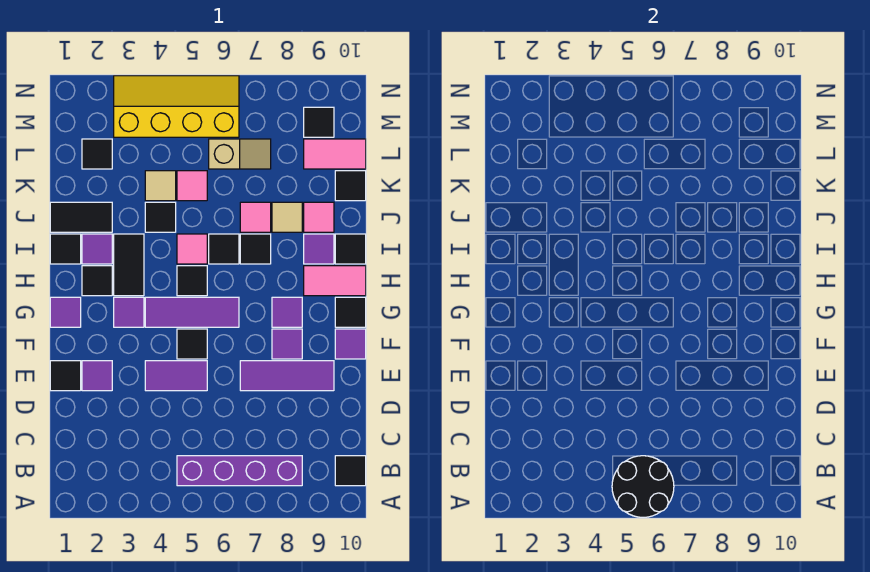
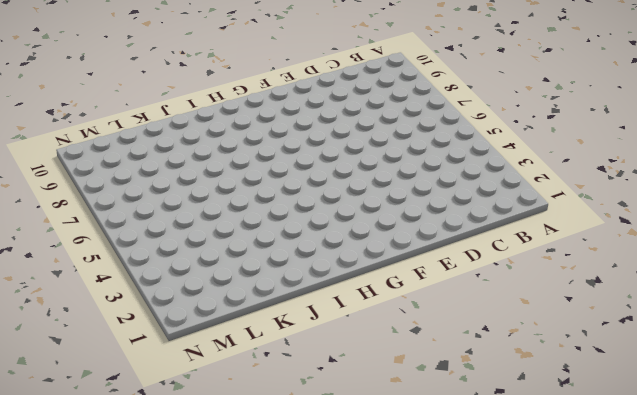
none -> purple 1x4 brick [177,456,302,486]
none -> black 1x1 tile [335,456,366,486]
none -> black 1x1 tile [50,361,81,391]
none -> purple 1x1 tile [82,361,112,391]

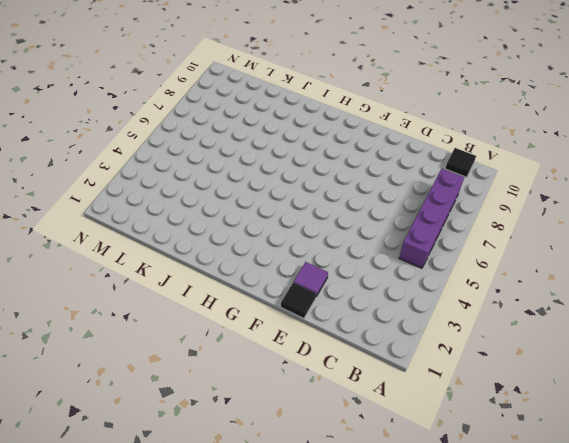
none -> purple 1x2 tile [145,361,207,391]
none -> purple 1x3 tile [240,361,334,391]
none -> black 1x1 tile [177,329,207,359]
none -> purple 1x1 tile [272,329,302,359]

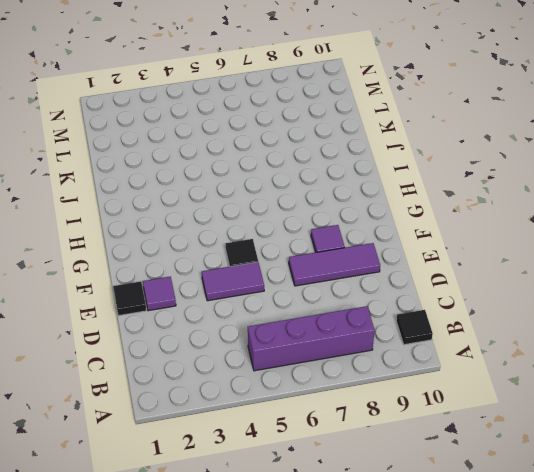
none -> purple 1x1 tile [335,329,366,359]
none -> purple 1x1 tile [50,297,81,327]
none -> purple 1x1 tile [114,297,144,327]
none -> purple 1x3 tile [145,297,239,327]

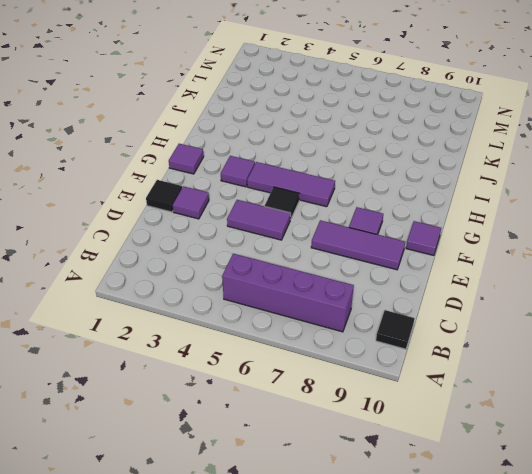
none -> purple 1x1 tile [272,297,302,327]
none -> black 1x1 tile [335,297,366,327]
none -> black 1x1 tile [82,266,112,296]
none -> black 1x2 tile [114,234,144,296]

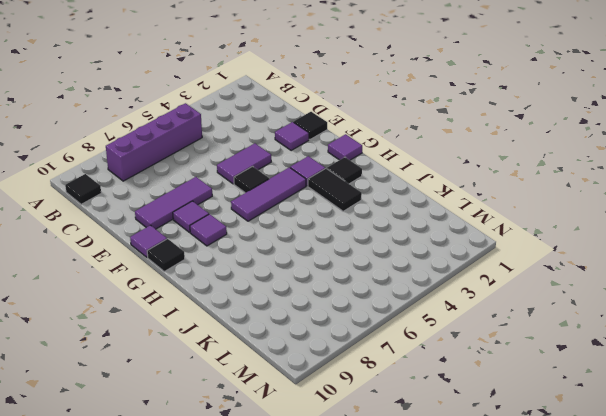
none -> black 1x1 tile [177,266,207,296]
none -> pink 1x2 tile [304,266,366,296]
none -> black 1x1 tile [50,234,81,264]
none -> purple 1x1 tile [82,234,112,264]

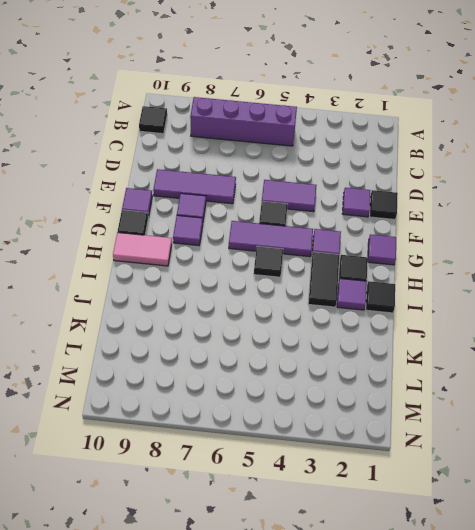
none -> pink 1x1 tile [177,234,207,264]
none -> black 1x1 tile [209,234,239,264]
none -> black 1x1 tile [240,234,271,264]
none -> purple 1x1 tile [304,234,334,264]

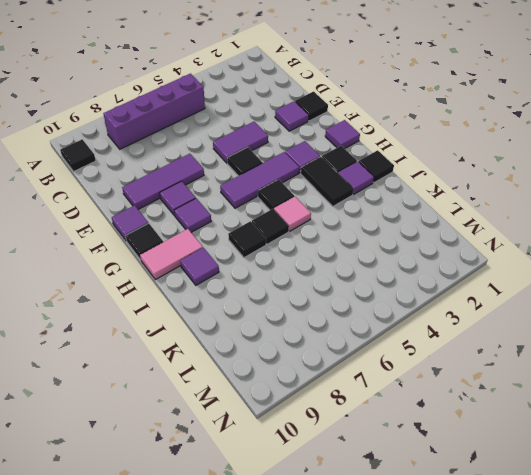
none -> black 1x1 tile [335,234,366,264]
none -> black 1x2 tile [50,202,112,232]
none -> black 1x1 tile [145,202,176,232]
none -> pink 1x1 tile [240,202,271,232]

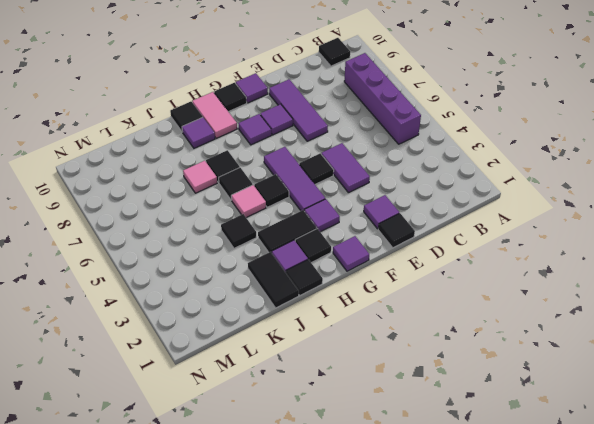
none -> tan 1x1 tile [272,202,302,232]
none -> pink 1x1 tile [304,202,334,232]
none -> tan 1x1 tile [145,171,176,201]
none -> pink 1x1 tile [177,171,207,201]

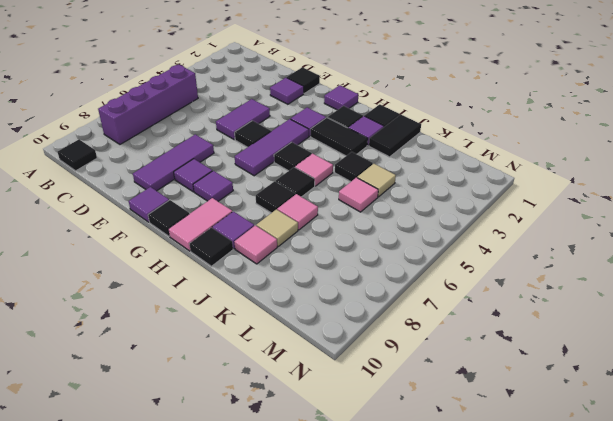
none -> black 1x1 tile [335,171,366,201]
none -> black 1x1 tile [82,139,112,169]
none -> tan 1x2 slope [209,139,271,169]
none -> pink 1x2 tile [304,139,366,169]

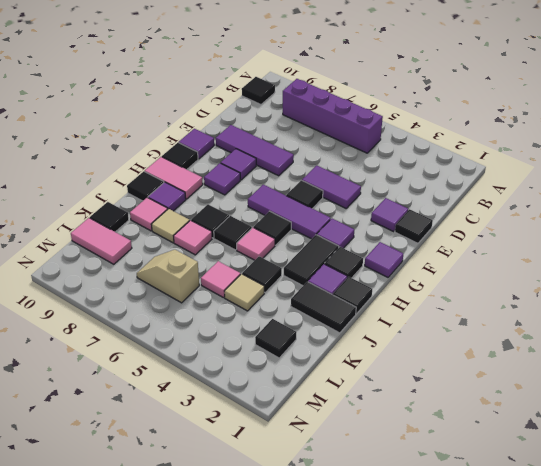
none -> yellow 2x4 slope [114,76,239,137]
none -> black 1x1 tile [304,107,334,137]
none -> black 2x2 round brick [612,456,674,517]

